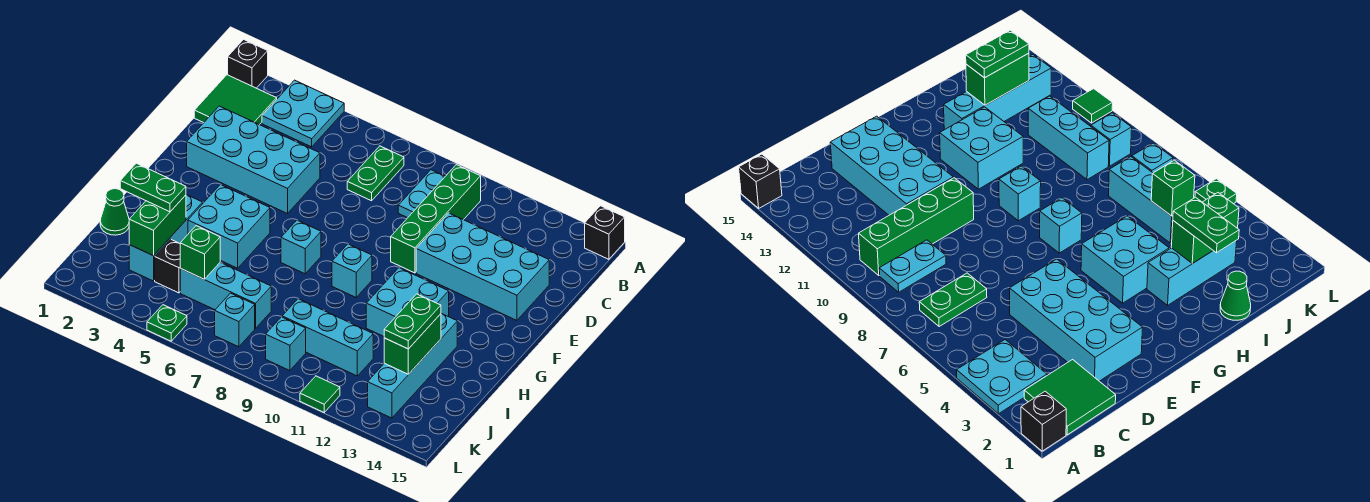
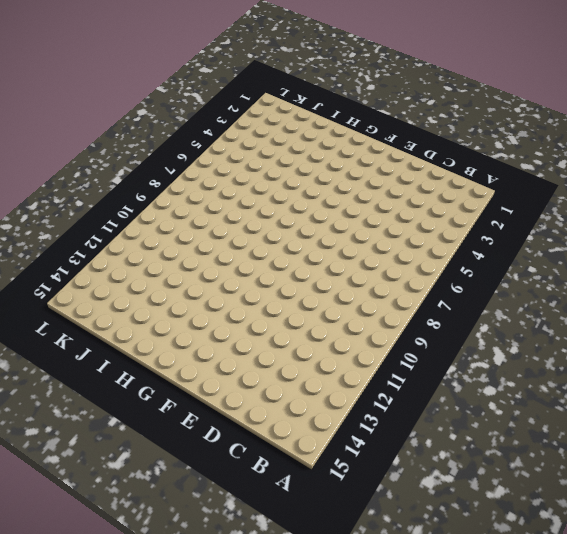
none -> black 1x1 brick [228,39,268,88]
none -> cyan 2x2 plate [262,80,344,147]
none -> black 1x1 brick [585,206,625,259]

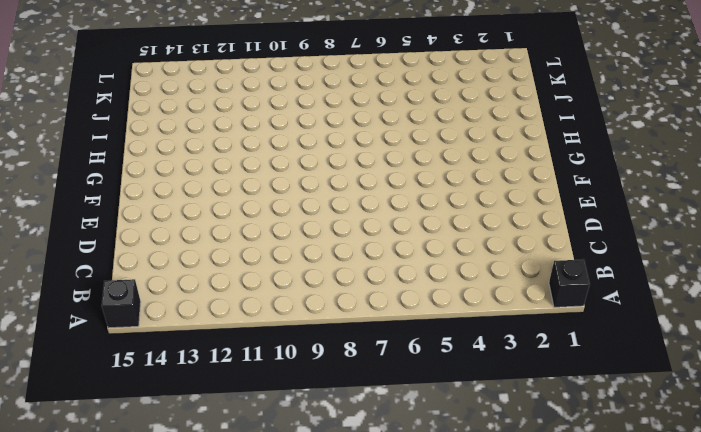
none -> cyan 2x2 plate [262,80,344,147]
none -> green 2x2 tile [194,75,277,125]
none -> green 1x2 plate [347,146,404,201]

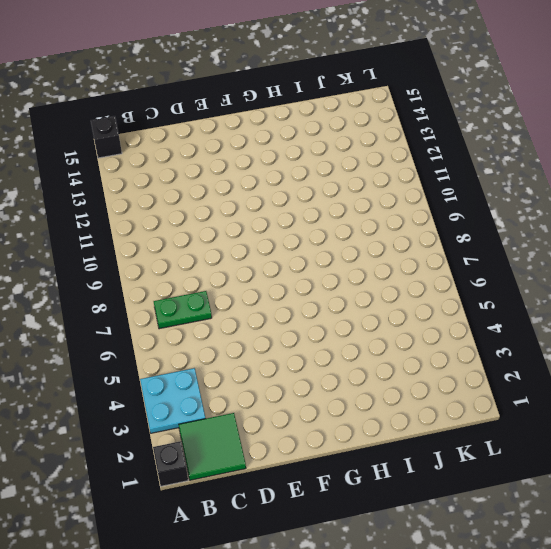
none -> cyan 1x2 plate [398,170,445,218]
none -> green 1x4 brick [391,165,481,273]
none -> cyan 2x4 brick [187,106,320,214]

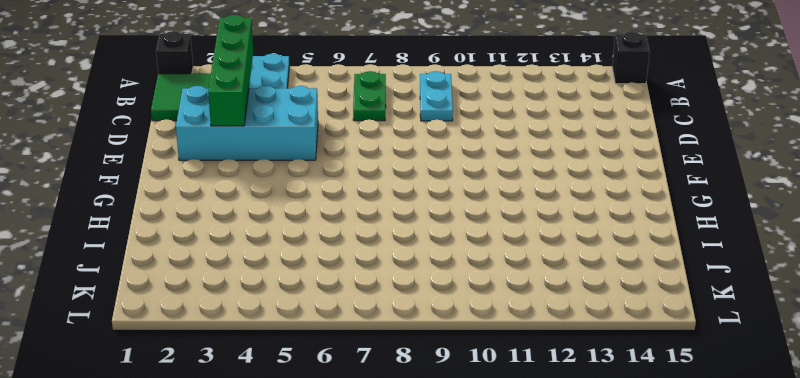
green 1x4 brick [208,15,253,126] -> green 1x4 brick moved to [391,165,481,273]
none -> cyan 2x4 brick [416,213,549,320]
none -> cyan 2x2 brick [188,184,270,268]
none -> cyan 1x1 brick [281,220,321,274]

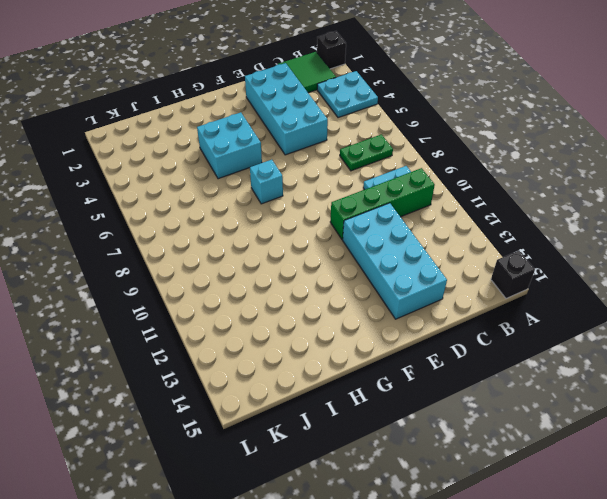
none -> cyan 1x1 brick [332,244,372,297]
none -> cyan 2x2 brick [366,268,449,336]
none -> cyan 1x3 brick [129,195,203,281]

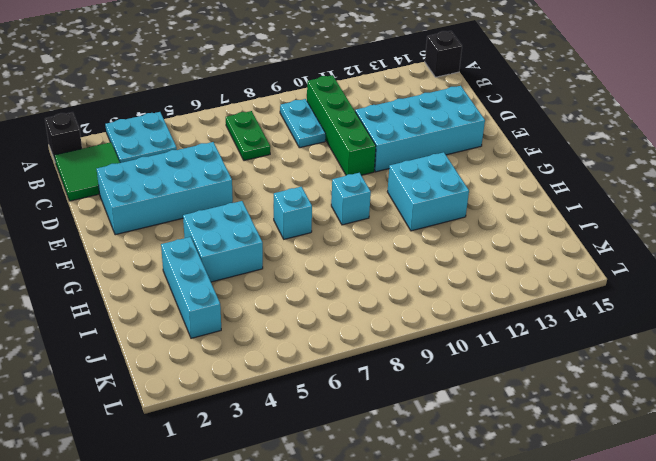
none -> cyan 1x4 brick [368,314,457,418]
none -> green 1x1 cone [100,189,129,235]
none -> black 1x1 brick [155,239,181,293]

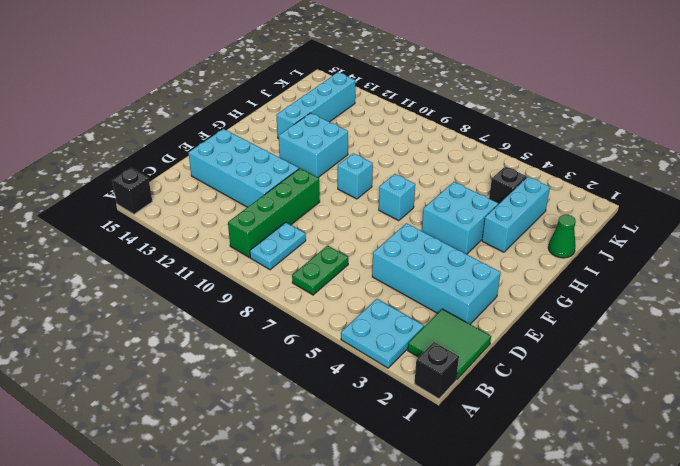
none -> cyan 1x3 brick [180,262,271,329]
none -> cyan 1x3 brick [282,299,373,376]
none -> cyan 1x1 brick [215,293,255,347]

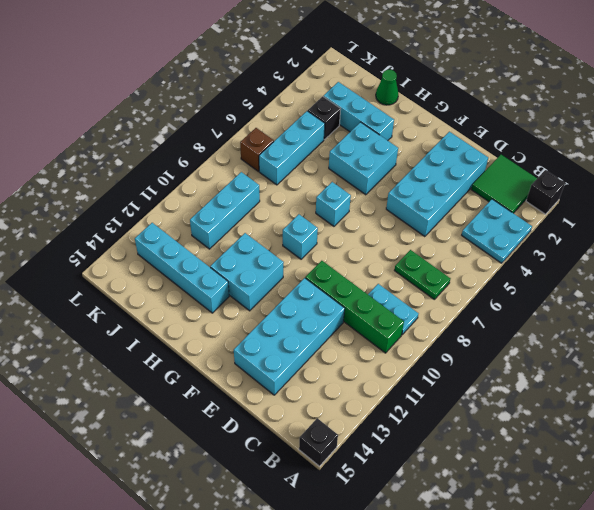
brown 1x1 brick [240,128,274,171] -> cyan 1x1 brick [215,293,255,347]
none -> cyan 1x1 brick [266,317,306,371]
none -> green 1x1 plate [147,305,187,341]
none -> green 1x1 tile [300,376,340,412]

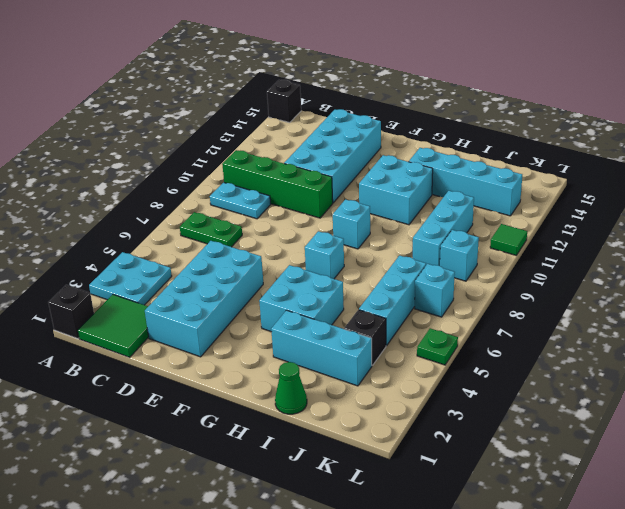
none -> green 1x2 brick [129,195,186,256]
none -> green 1x2 brick [384,314,441,374]
none -> green 1x1 brick [180,226,220,279]

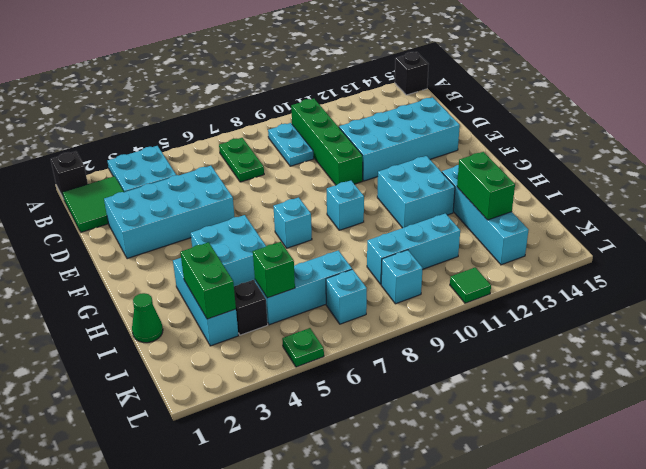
none -> green 1x2 plate [120,163,186,212]
none -> green 1x2 plate [384,294,441,349]

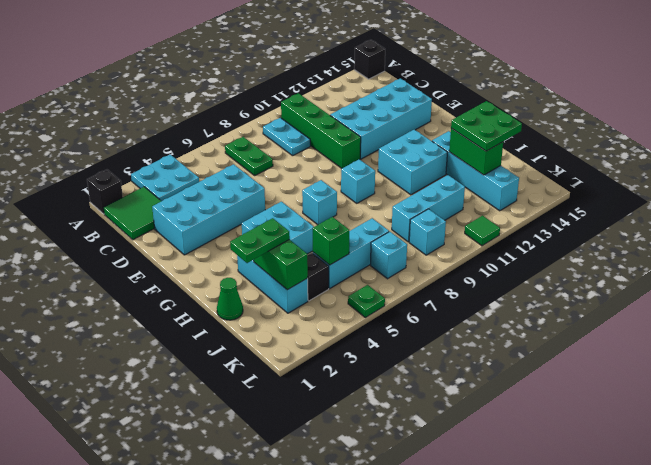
green 2x2 plate [451,101,522,151] -> green 1x2 plate [384,294,441,349]

